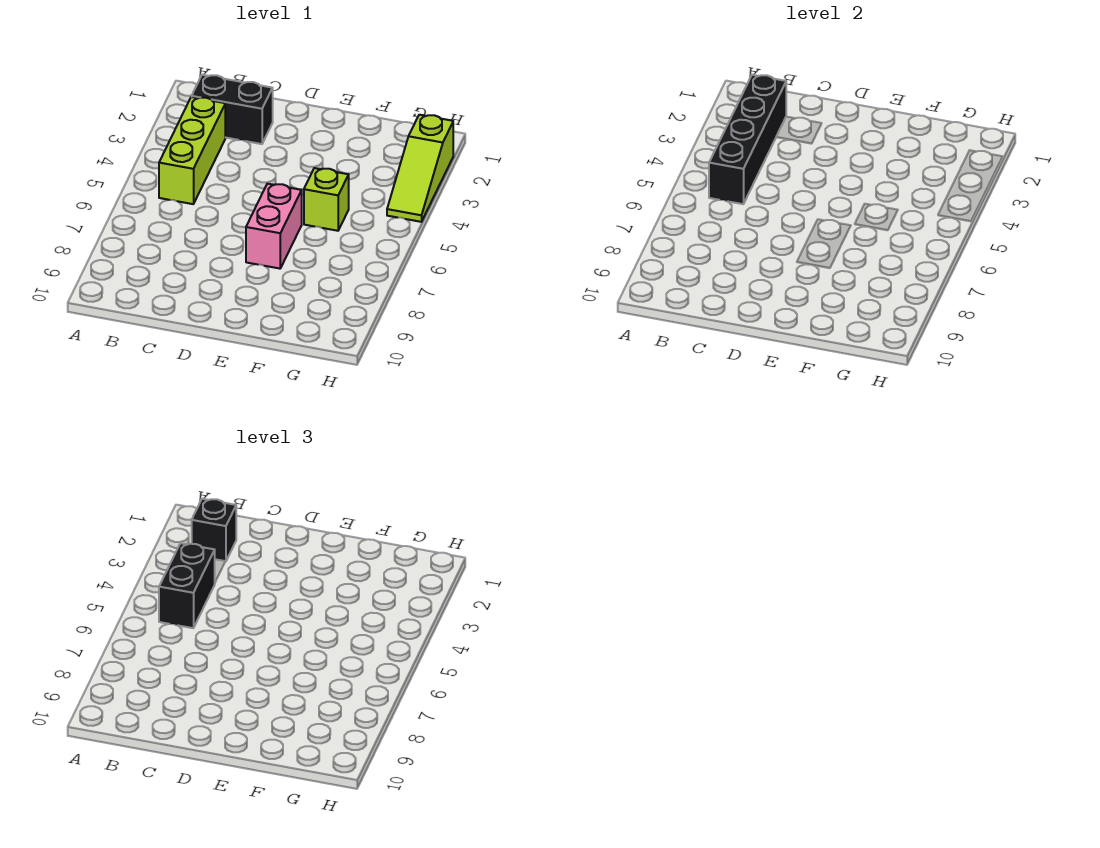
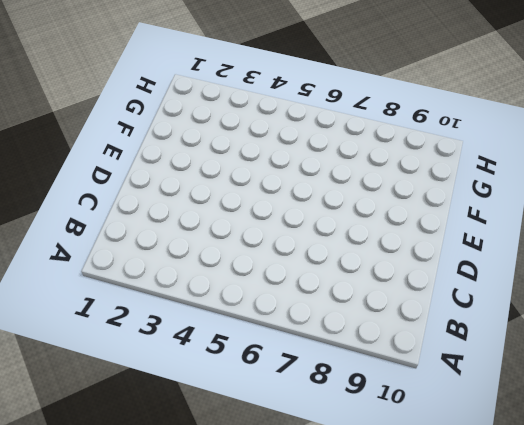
none -> black 1x2 brick [192,75,273,144]
none -> lime 1x3 brick [159,97,225,204]

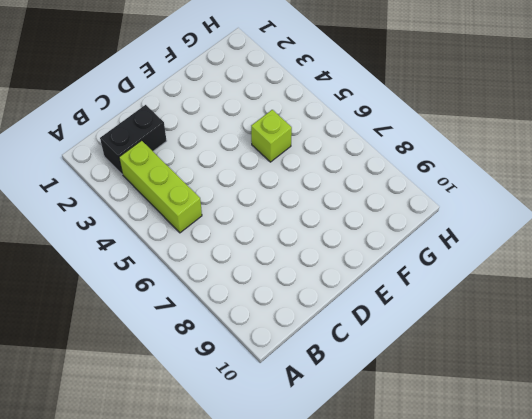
none -> pink 1x2 brick [246,184,302,269]
none -> lime 1x3 slope [387,115,453,222]

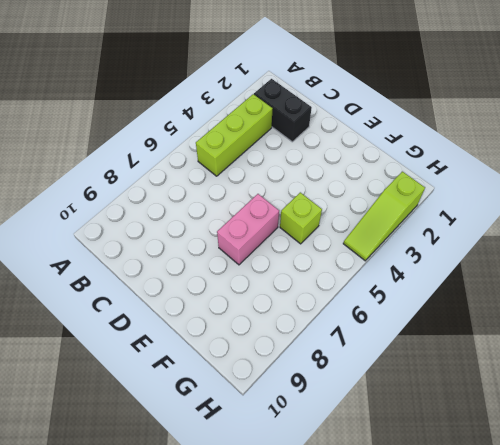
none -> black 1x4 brick [709,75,786,204]
none -> black 1x1 brick [192,499,236,561]

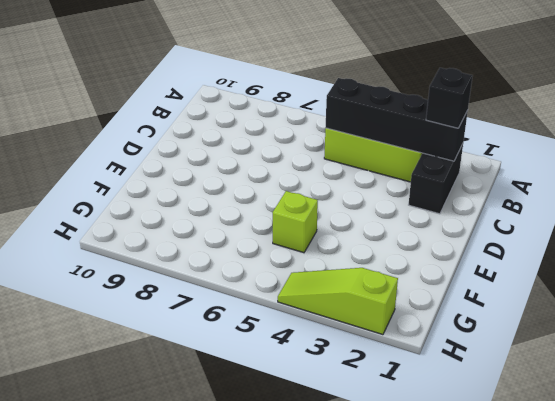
none -> pink 1x2 brick [246,184,302,269]
none -> black 1x2 brick [159,543,215,628]

